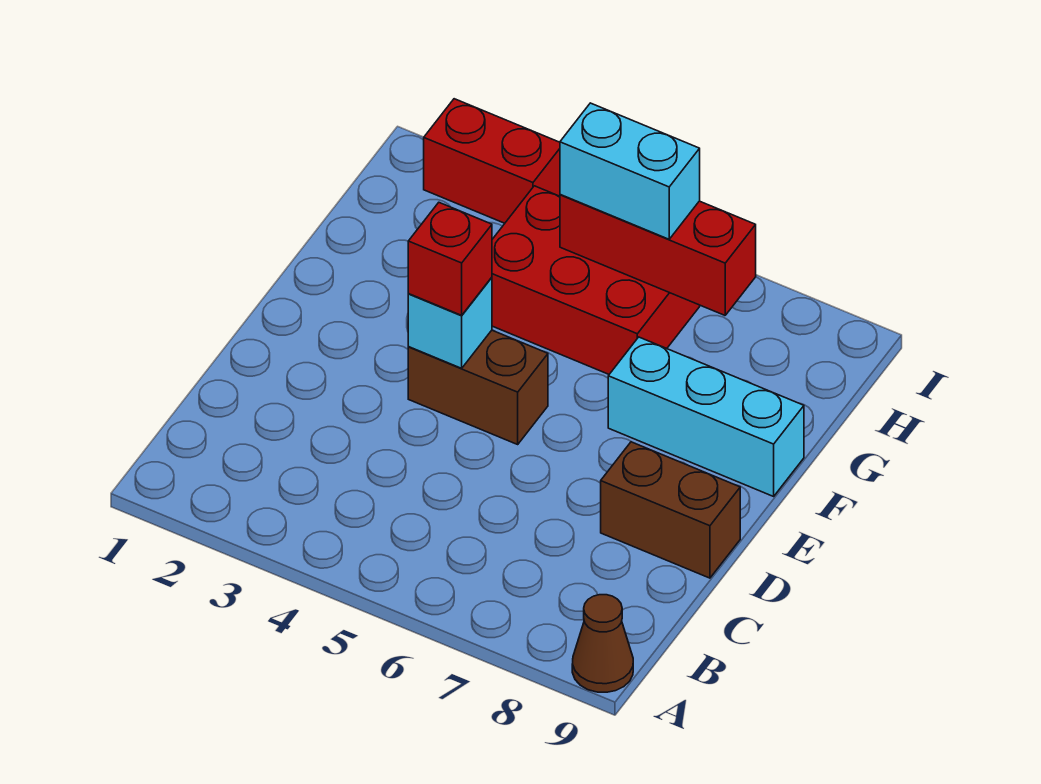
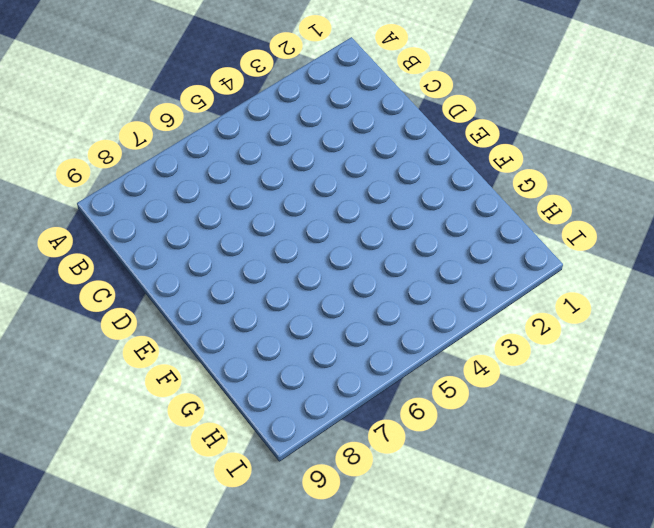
none -> brown 1x1 cone [572,595,633,692]
none -> brown 1x2 brick [601,442,740,578]

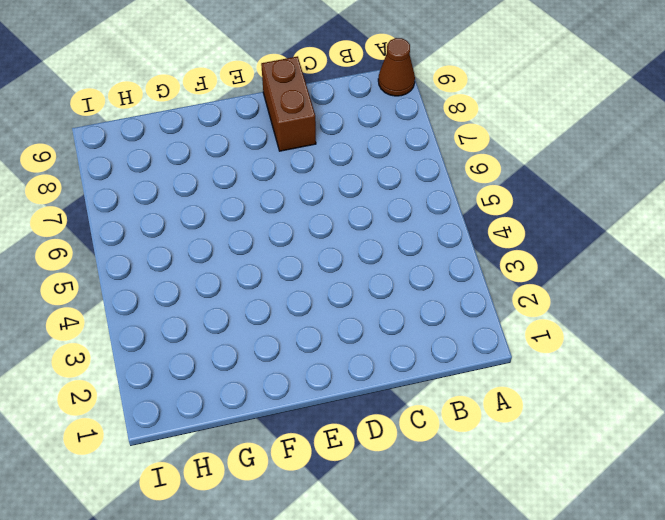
none -> brown 1x2 brick [408,330,548,444]
none -> cyan 1x3 brick [608,337,804,496]

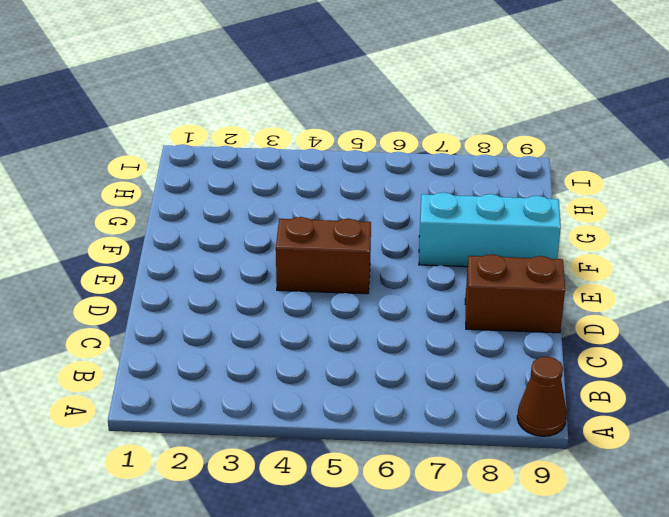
none -> red 2x3 brick [492,186,700,374]
none -> red 1x2 brick [424,99,560,223]

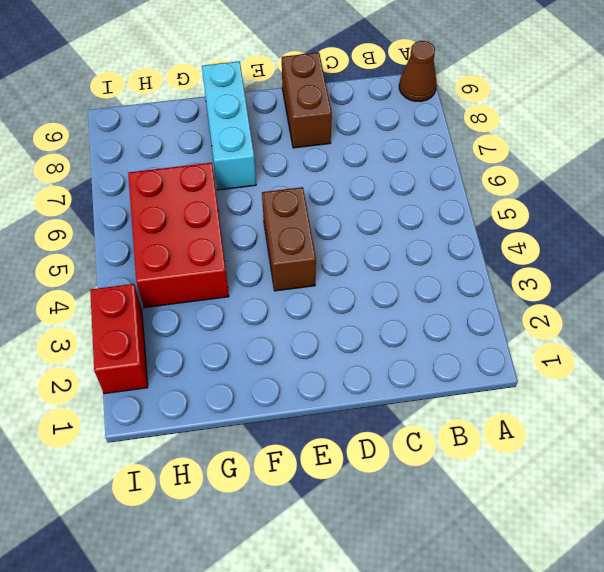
none -> cyan 1x1 brick [408,278,492,368]
none -> red 1x3 brick [560,195,756,315]

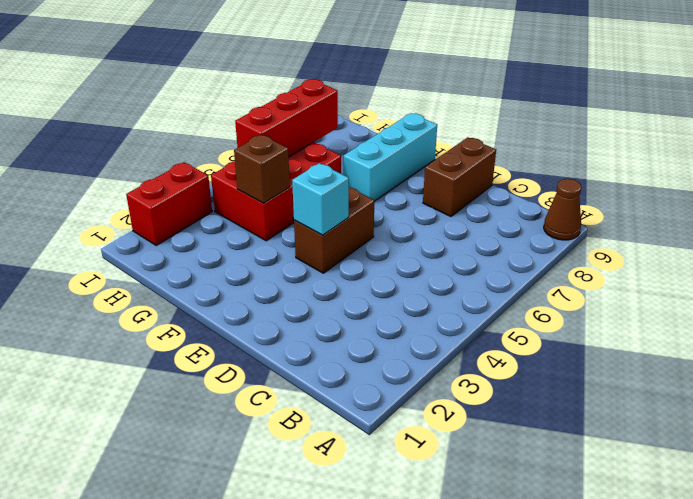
brown 1x1 brick [234,135,290,203] -> none
none -> red 1x1 brick [408,203,492,315]
none -> cyan 1x2 brick [560,103,700,239]

